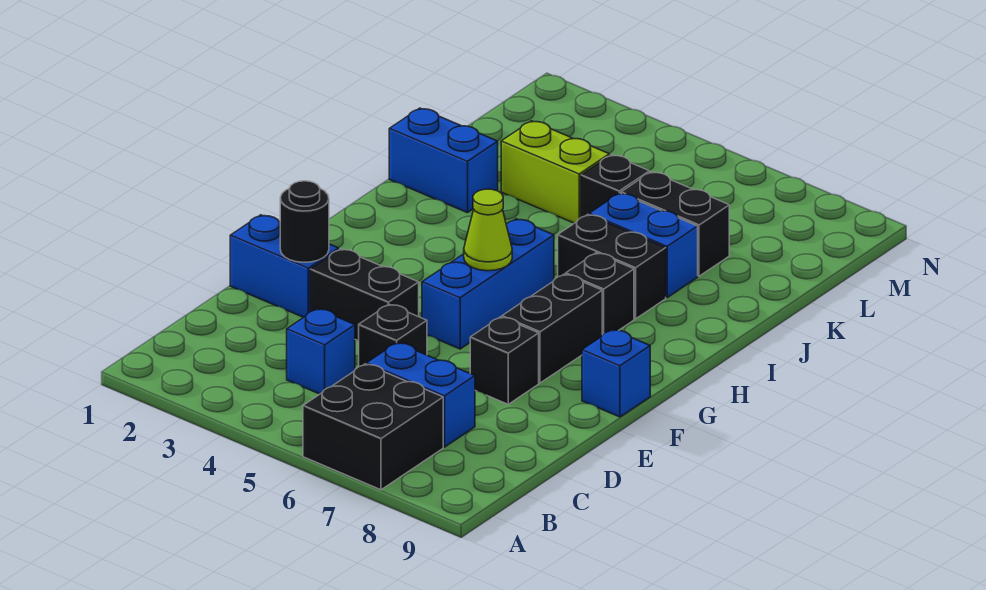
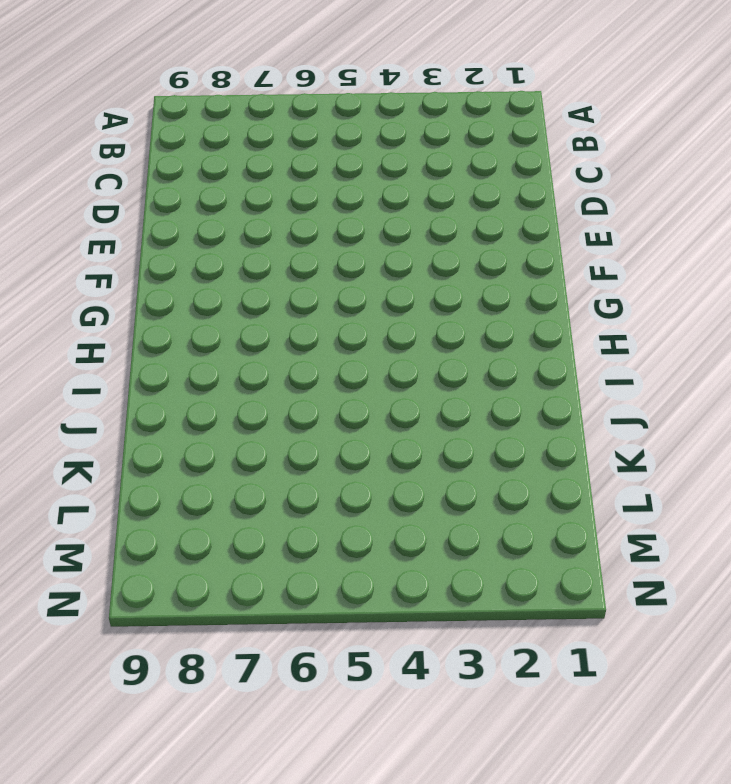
none -> black 2x2 brick [303,364,443,490]
none -> blue 1x1 brick [287,309,355,394]
none -> blue 1x2 brick [367,343,475,447]

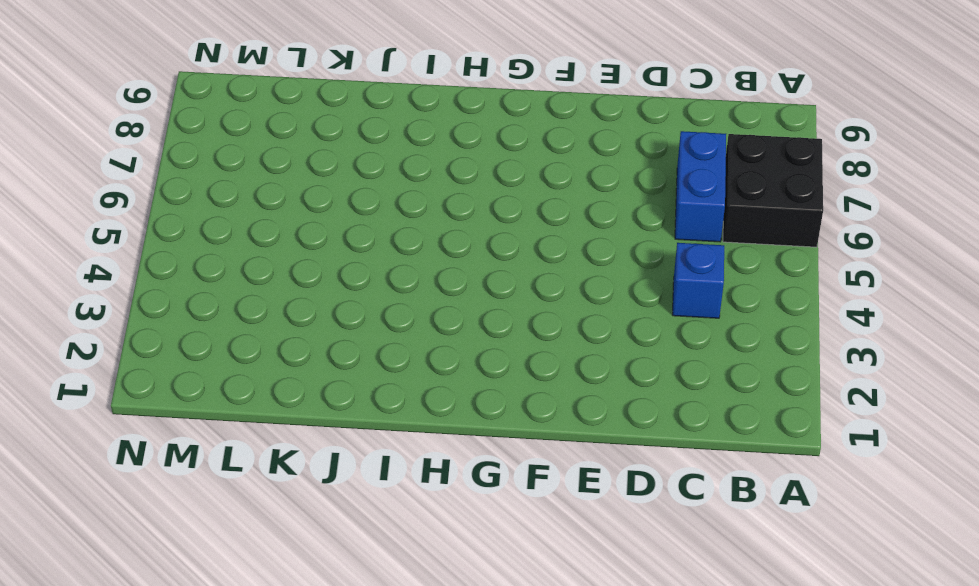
none -> black 1x1 brick [359,304,427,367]
none -> blue 1x2 brick [230,215,339,317]
none -> black 1x2 brick [310,249,419,341]

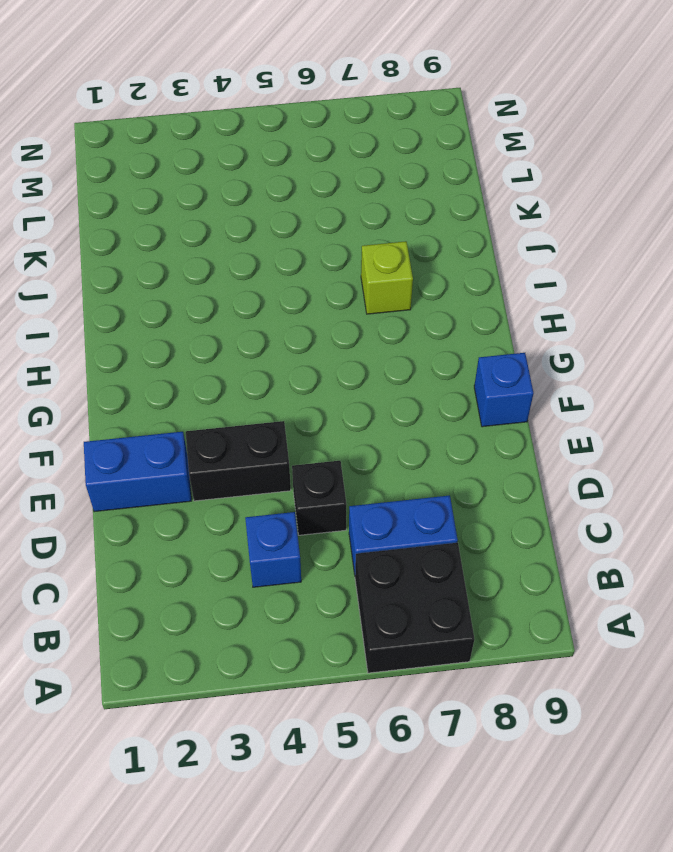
lime 1x1 brick [361,241,413,314] -> black 1x2 brick [558,215,666,319]
none -> black 1x1 brick [470,317,539,404]
none -> blue 1x3 brick [422,219,554,349]
none -> black 1x2 brick [502,274,602,383]

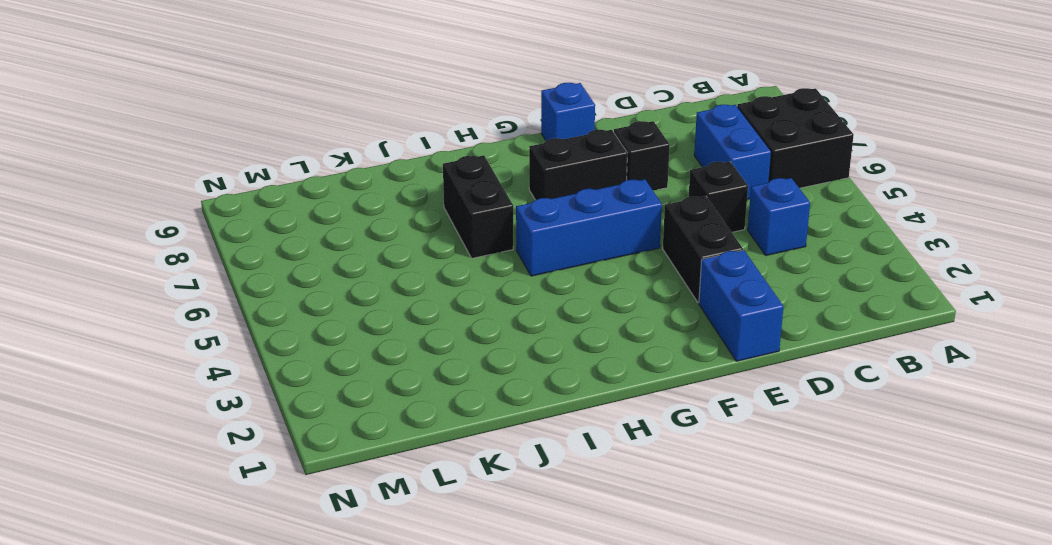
none -> black 1x1 brick [566,253,634,335]
none -> blue 1x2 brick [389,108,498,213]
none -> blue 1x2 brick [589,193,698,297]

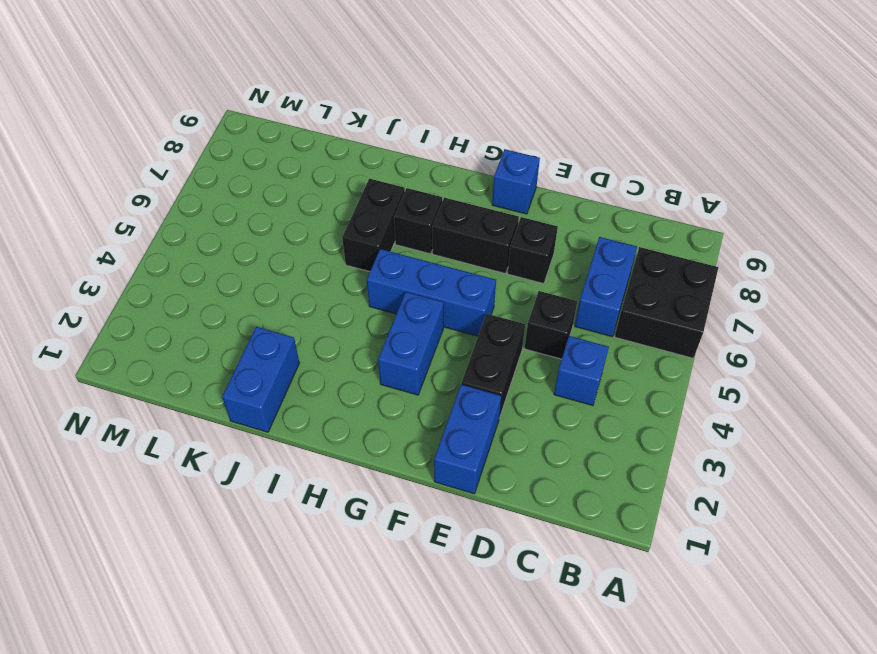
blue 1x2 brick [378,292,444,395] -> blue 1x2 brick moved to [589,193,698,297]
none -> lime 1x2 brick [501,121,610,223]
none -> black 1x1 brick [581,155,649,217]
none -> black 1x2 brick [621,172,729,276]

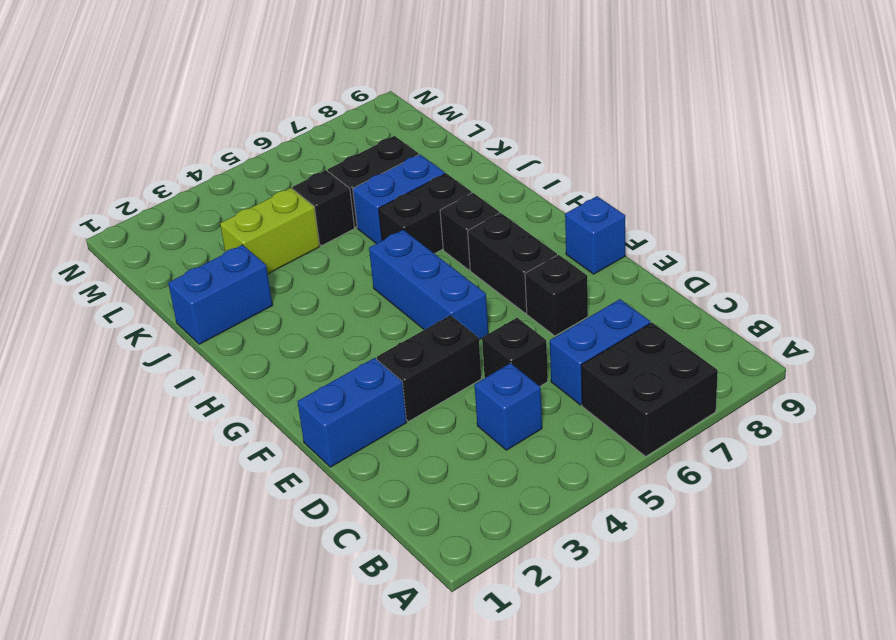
none -> black 1x1 round brick [280,181,329,262]
none -> lime 1x1 cone [464,189,512,271]

